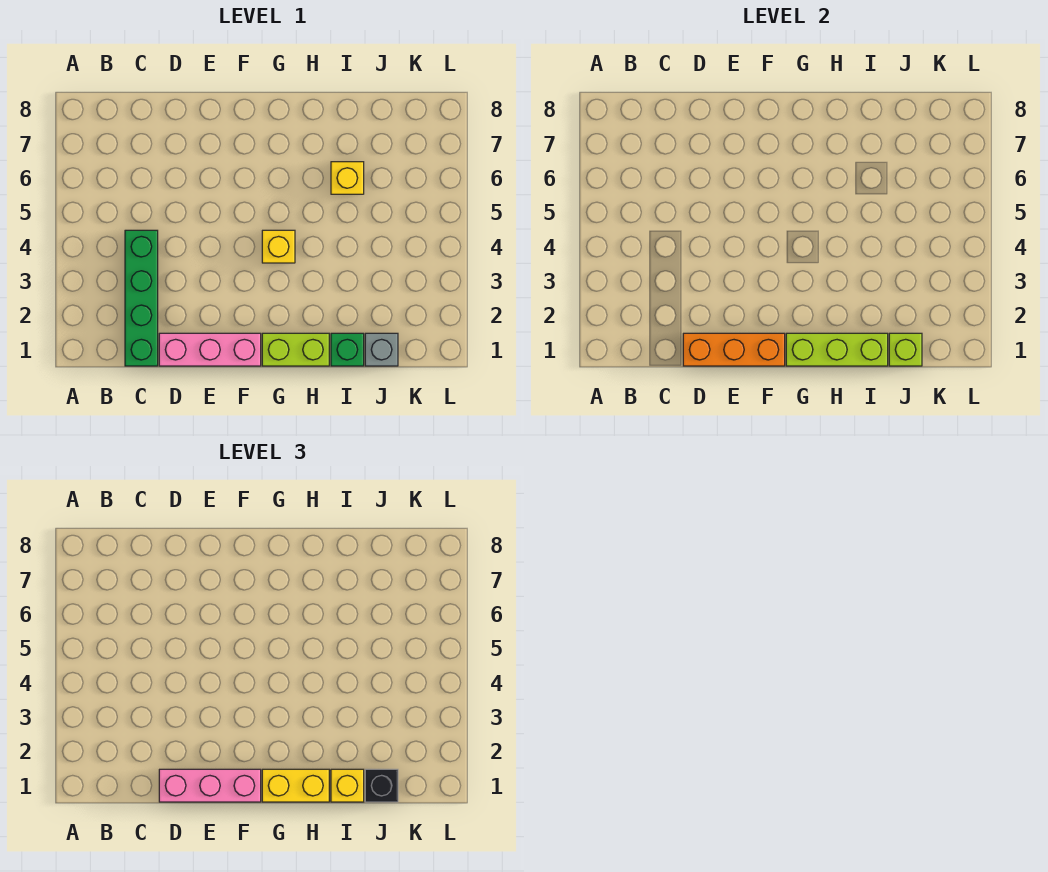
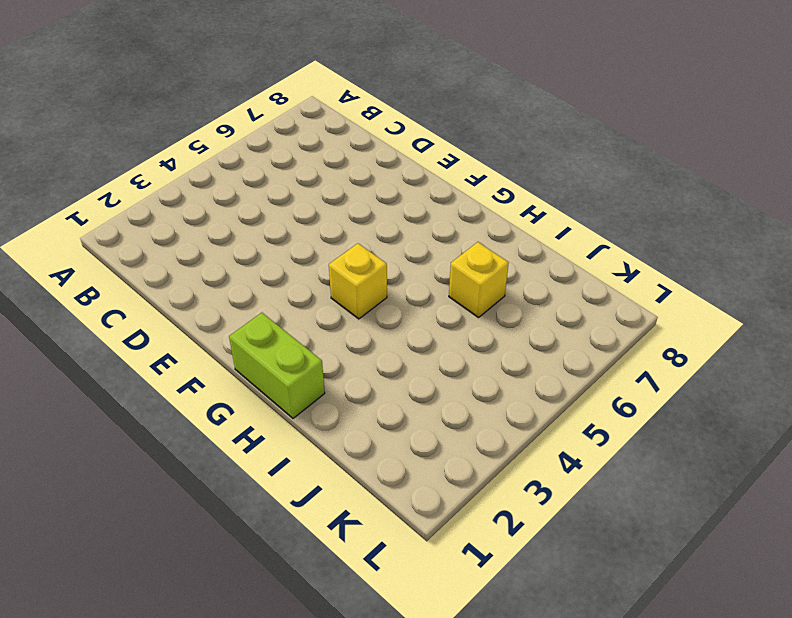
none -> green 1x4 brick [125,230,158,366]
none -> pink 1x3 brick [159,333,261,366]
none -> green 1x1 brick [331,333,364,366]

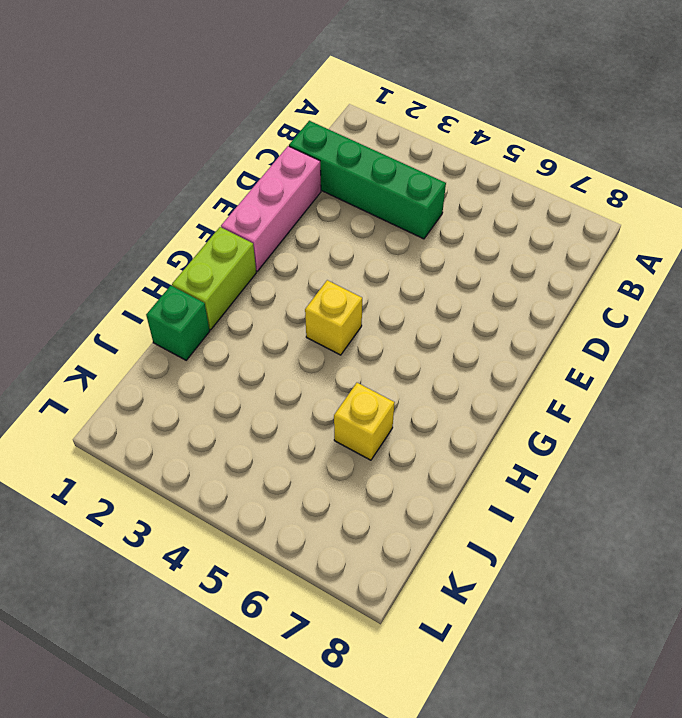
none -> grey 1x1 brick [365,333,398,366]
none -> orange 1x3 brick [683,333,785,366]
none -> lime 1x3 brick [786,333,888,366]

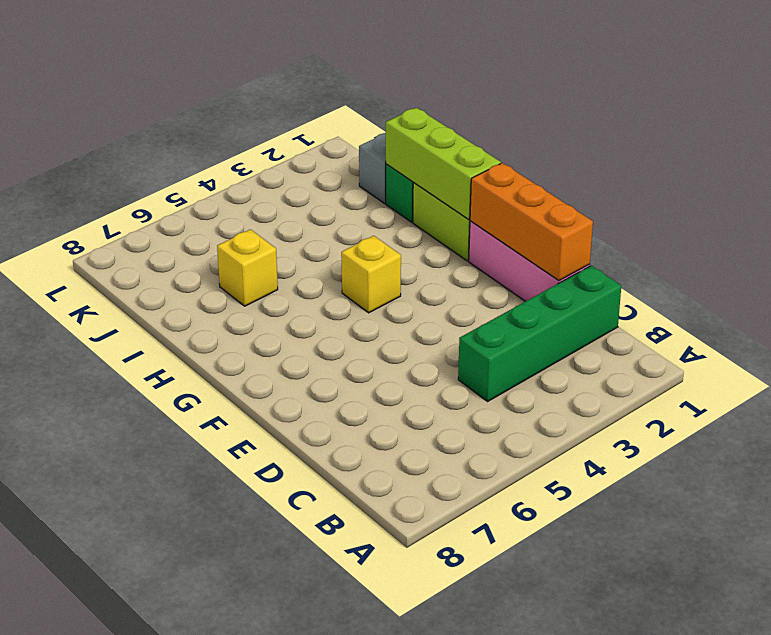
none -> lime 1x1 brick [889,333,922,366]
none -> pink 1x3 brick [159,769,261,802]
none -> yellow 1x2 brick [262,769,329,802]

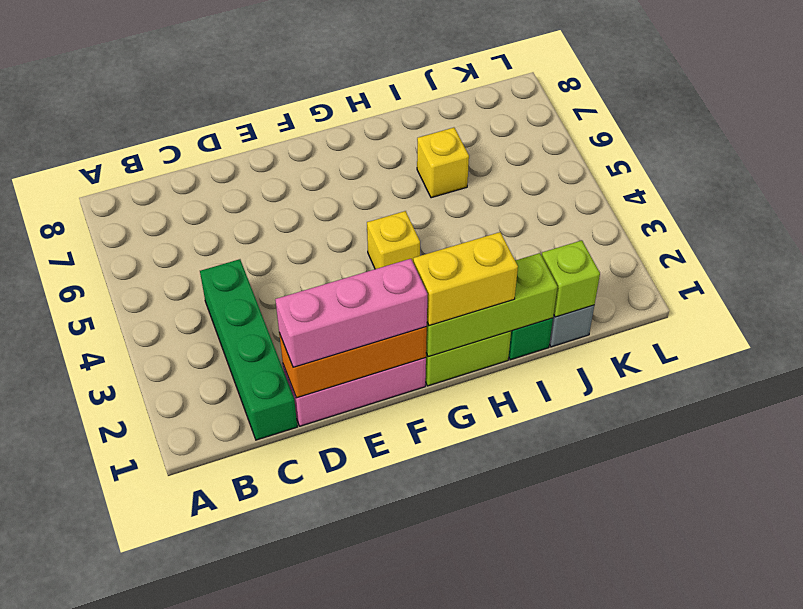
none -> yellow 1x1 brick [331,769,364,802]
none -> black 1x1 brick [365,769,398,802]

